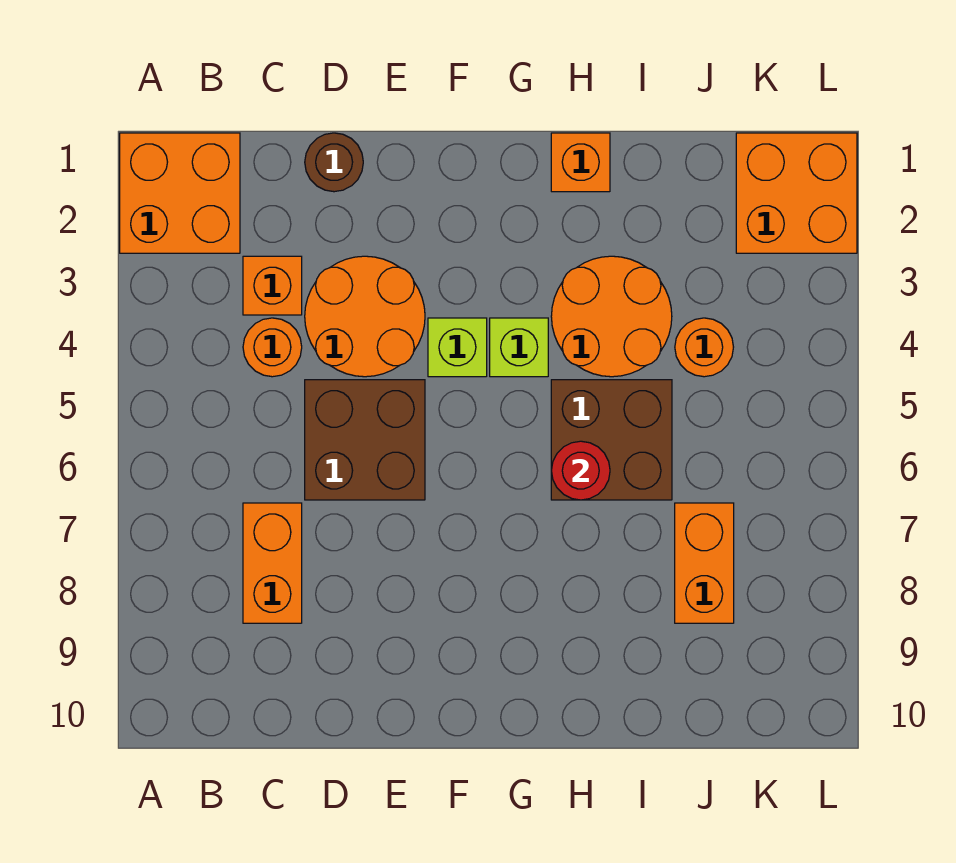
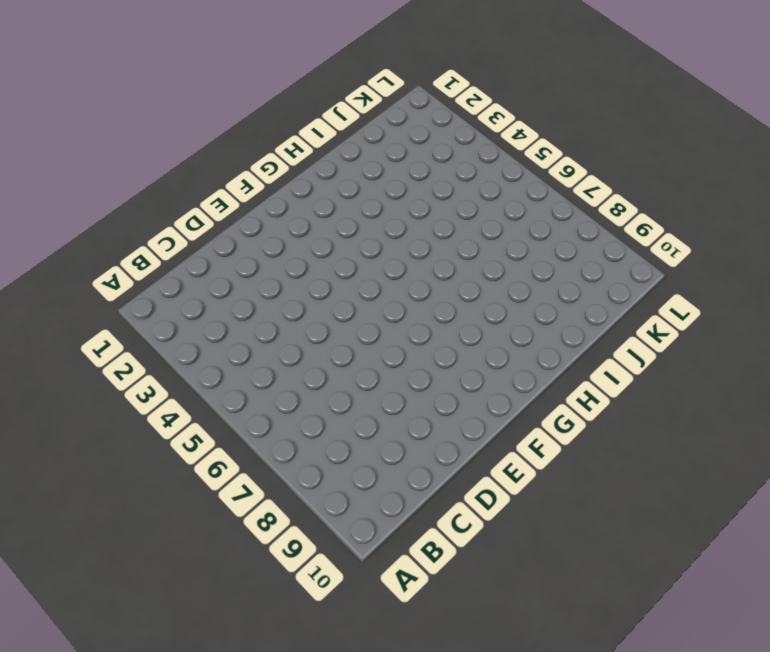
none -> orange 2x2 brick [120,133,240,253]
none -> orange 1x1 brick [243,256,302,315]
none -> orange 1x1 round brick [243,318,302,377]

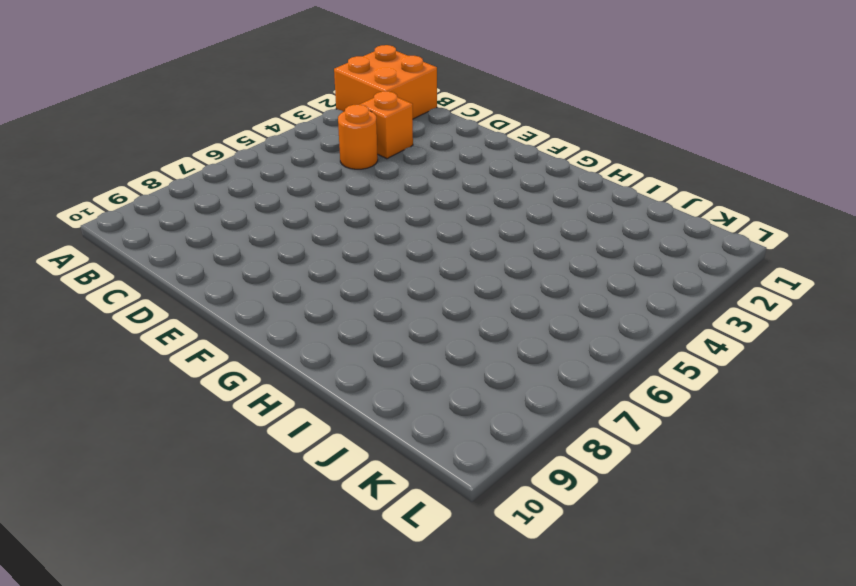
none -> orange 1x2 brick [243,503,302,623]
none -> brown 1x1 round brick [305,133,363,192]
none -> orange 2x2 round brick [305,256,425,377]

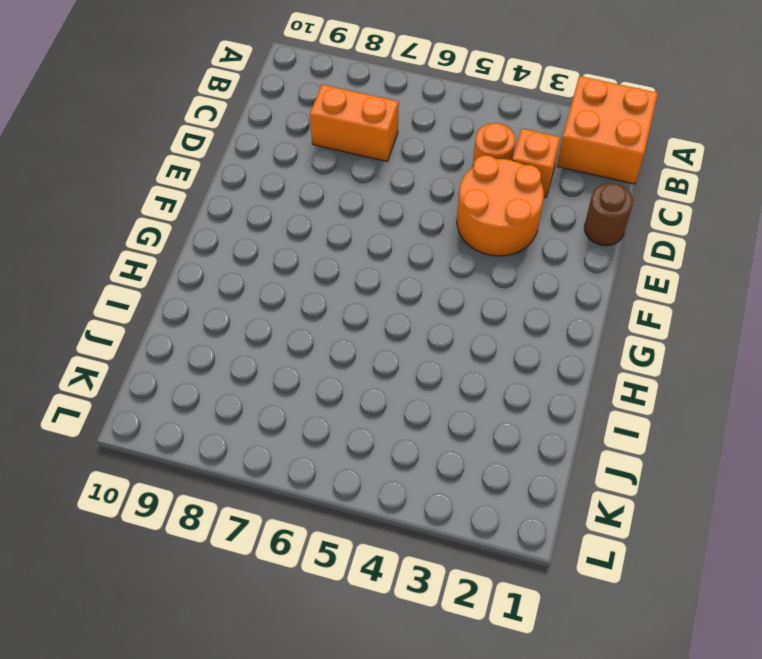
none -> brown 2x2 brick [305,380,425,500]
none -> lime 1x1 brick [428,318,487,377]
none -> lime 1x1 brick [490,318,548,377]

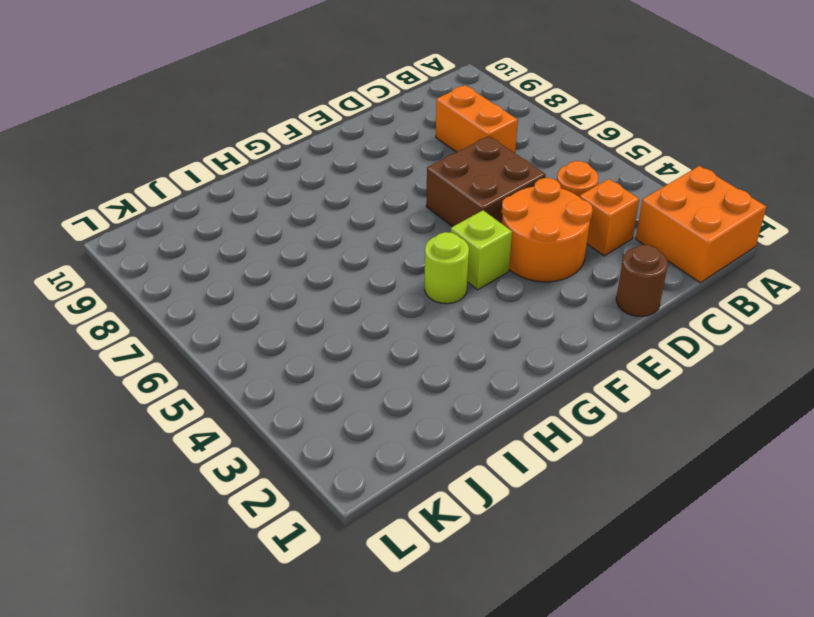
lime 1x1 round brick [425,232,469,304] -> lime 1x1 brick [490,318,548,377]
none -> orange 1x1 brick [551,133,610,192]
none -> orange 2x2 round brick [551,256,672,377]
none -> brown 2x2 brick [551,380,672,500]

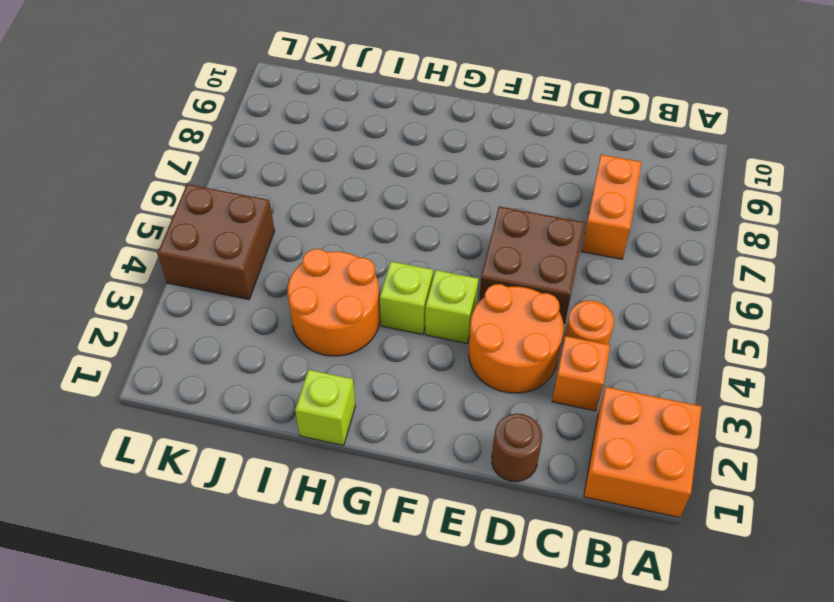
lime 1x1 brick [295,370,355,445] -> orange 1x1 brick [551,133,610,192]
brown 2x2 brick [158,184,275,299] -> brown 2x2 brick moved to [551,380,672,500]
none -> orange 1x1 round brick [675,318,733,377]
none -> orange 1x2 brick [675,503,734,623]
none -> orange 2x2 brick [736,133,857,253]

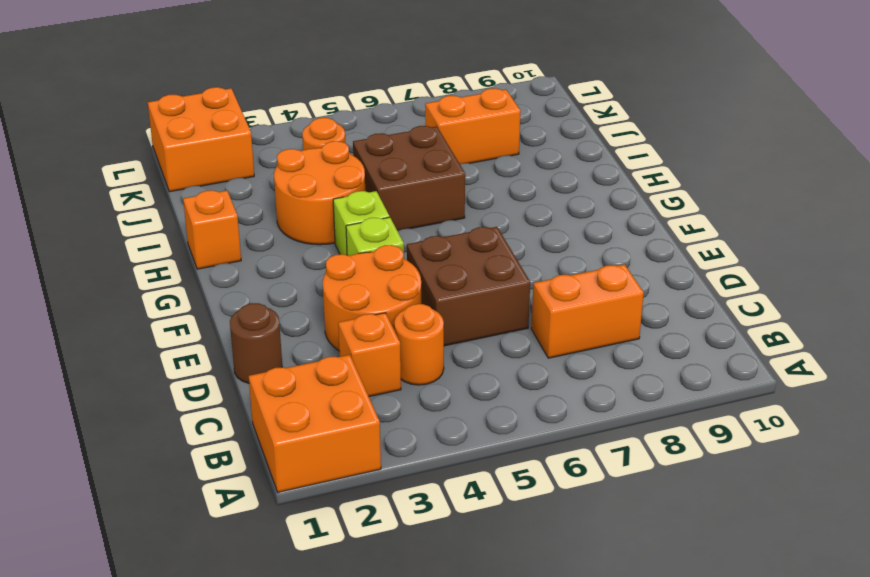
none -> red 1x1 round brick [551,441,610,500]

